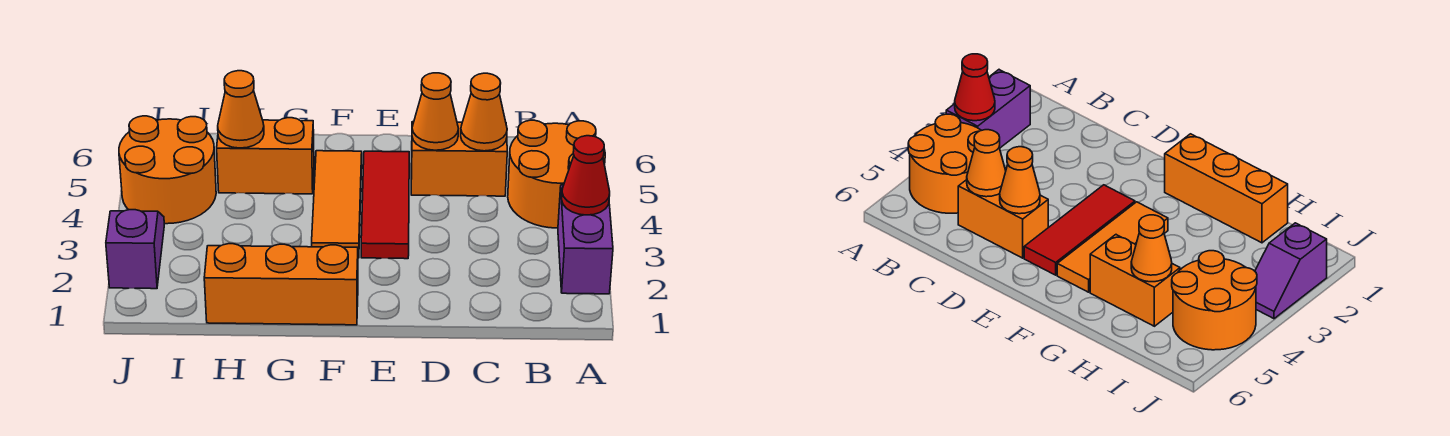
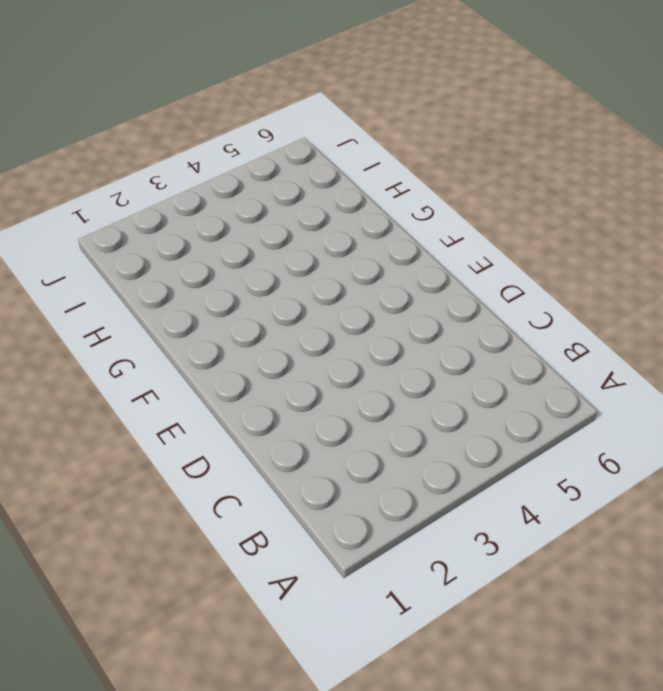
none -> purple 1x2 brick [558,185,613,294]
none -> orange 2x2 round brick [508,120,605,228]
none -> orange 1x2 brick [411,122,507,196]

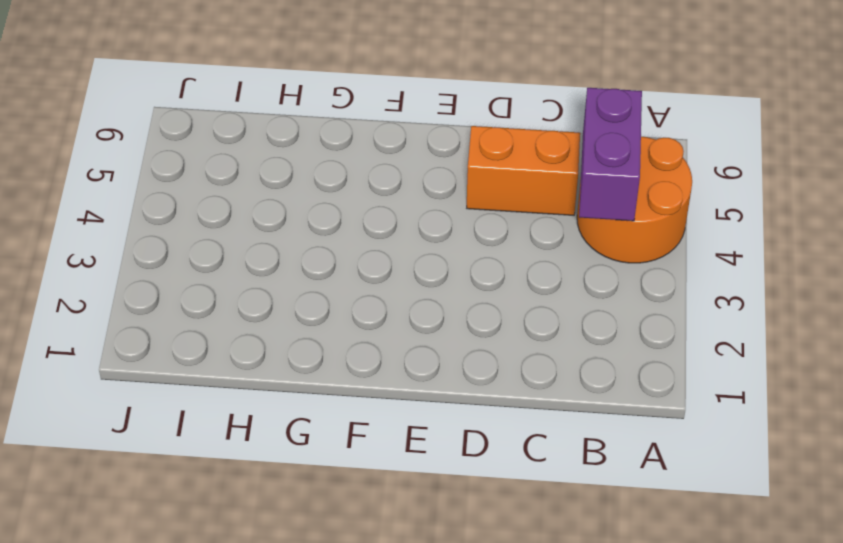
purple 1x2 brick [579,88,642,221] -> purple 1x2 brick moved to [558,185,613,294]
none -> red 1x3 tile [361,151,409,259]
none -> orange 1x3 brick [204,244,358,325]
none -> orange 1x3 tile [312,151,362,258]

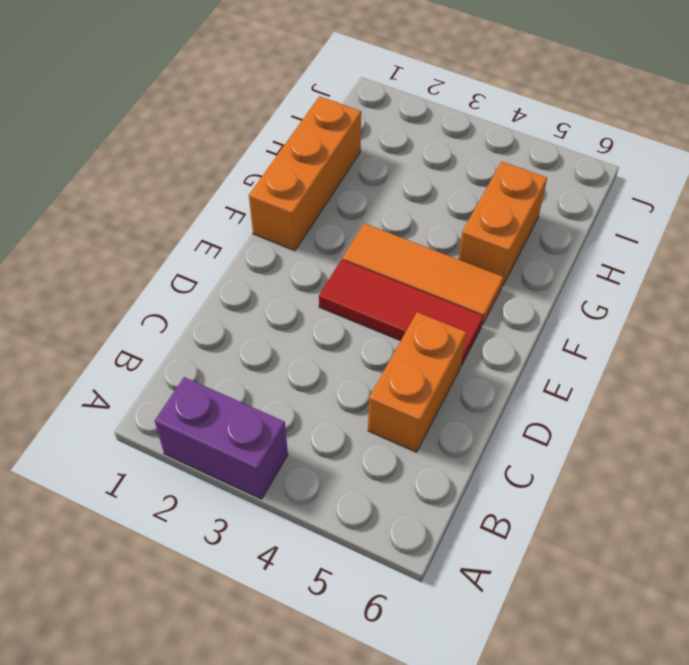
none -> orange 2x2 round brick [508,120,605,228]
none -> orange 2x2 round brick [119,116,216,224]
none -> purple 1x2 slope [106,210,164,289]

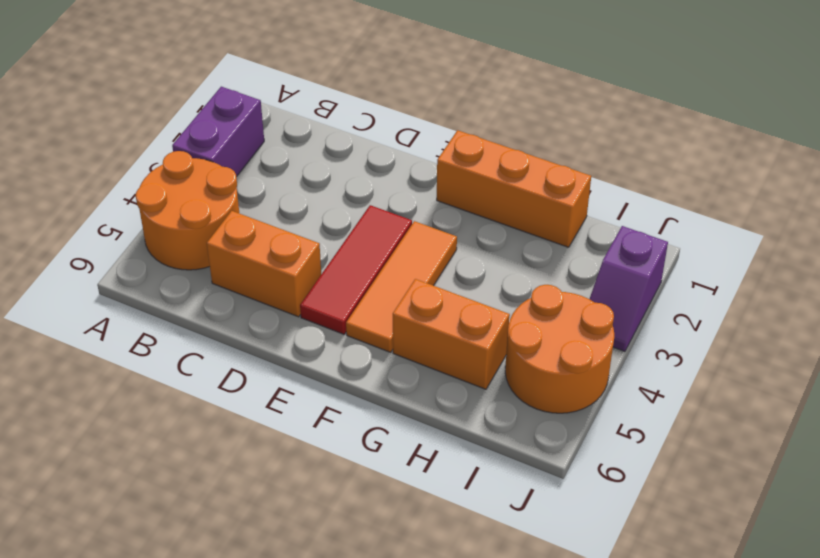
none -> red 1x1 cone [562,136,610,215]
none -> orange 1x1 cone [461,73,507,151]
none -> orange 1x1 cone [412,73,458,150]

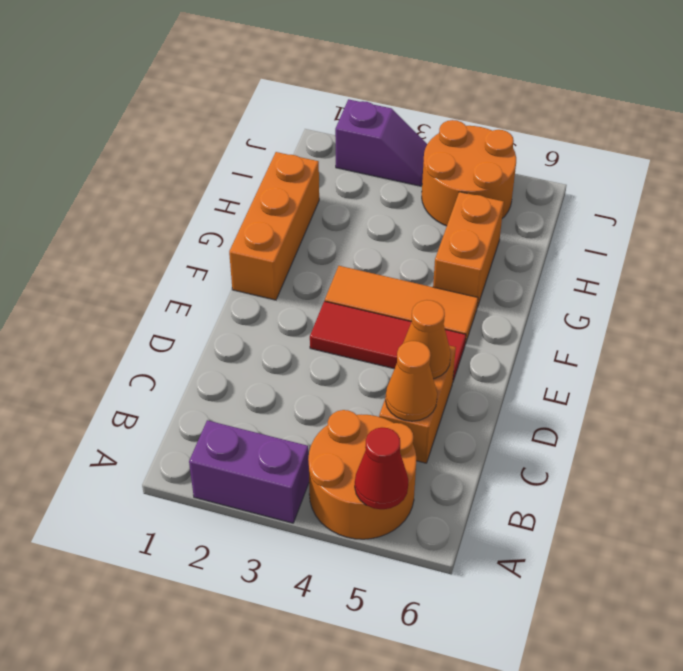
red 1x1 cone [355,428,408,509] -> red 1x1 cone moved to [562,136,610,215]
none -> orange 1x1 cone [218,71,264,148]

